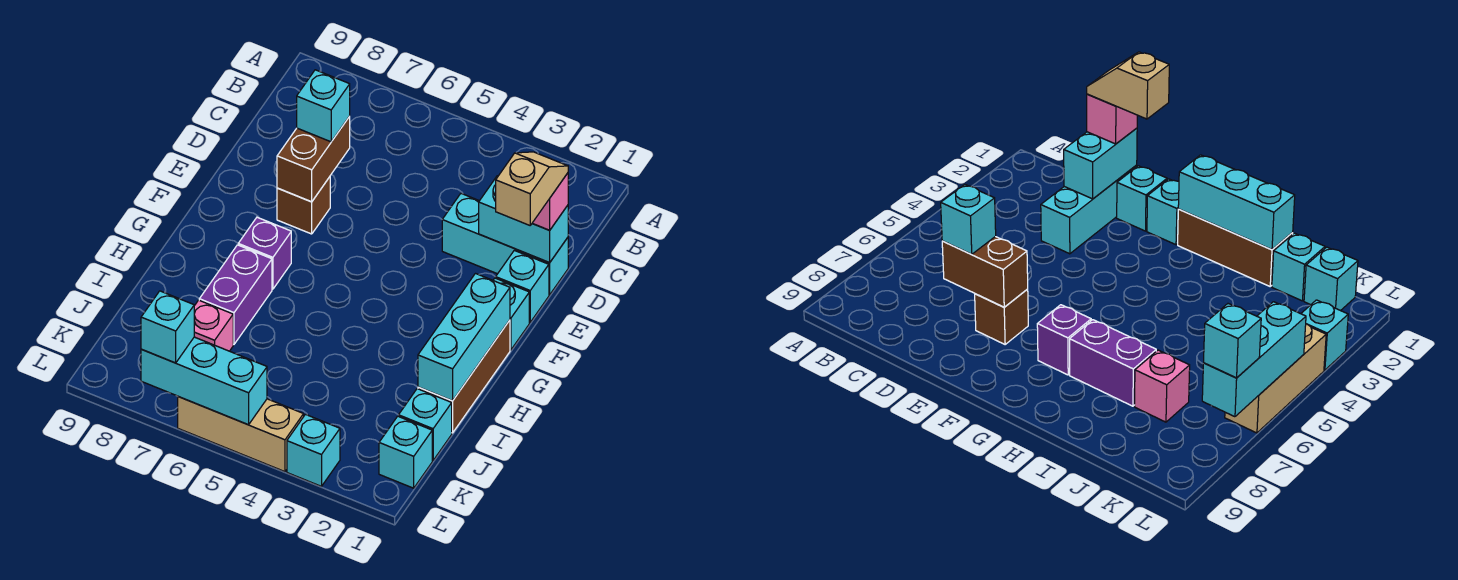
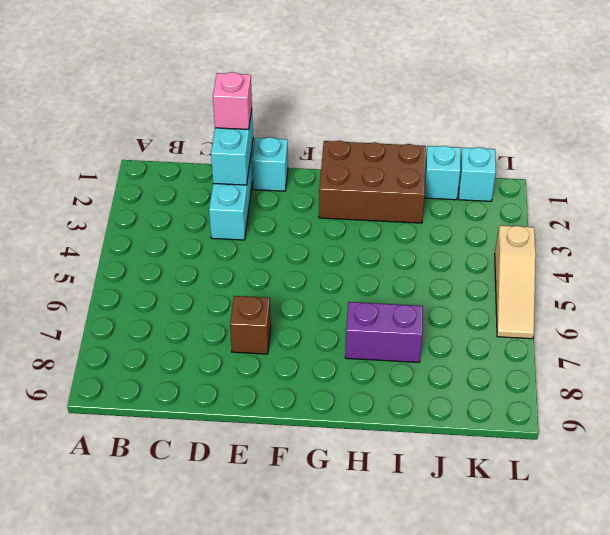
brown 2x3 brick [319,141,426,223] -> brown 1x3 brick [418,320,510,433]
tan 1x3 slope [495,225,536,339] -> tan 1x3 brick [178,397,304,472]
none -> cyan 1x1 brick [493,278,529,350]
none -> purple 1x1 brick [238,217,291,289]
none -> pink 1x1 brick [194,300,233,351]

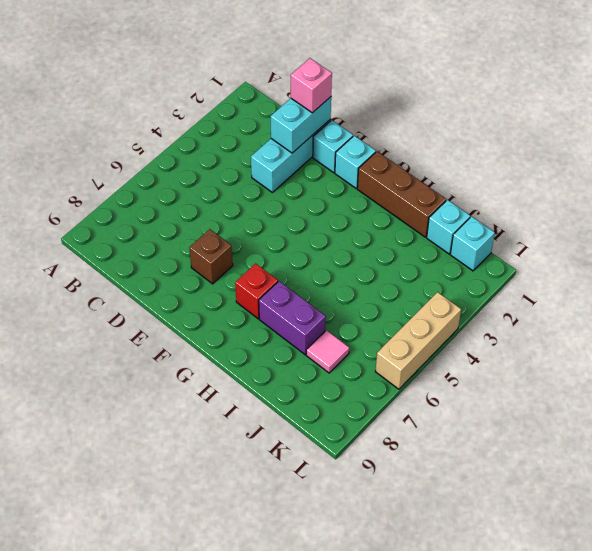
red 1x1 brick [235,264,278,319] -> purple 1x1 brick [238,217,291,289]
pink 1x1 tile [306,330,349,373] -> pink 1x1 brick [194,300,233,351]
none -> cyan 1x1 brick [287,414,340,486]
none -> brown 1x2 brick [277,117,350,202]
none -> cyan 1x3 brick [418,274,510,401]

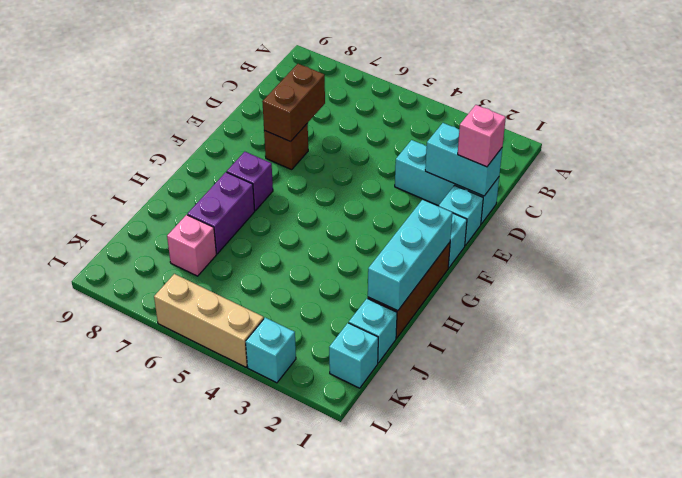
none -> cyan 1x3 brick [141,337,267,425]
none -> cyan 1x1 brick [297,70,350,142]
none -> cyan 1x1 brick [141,291,194,363]

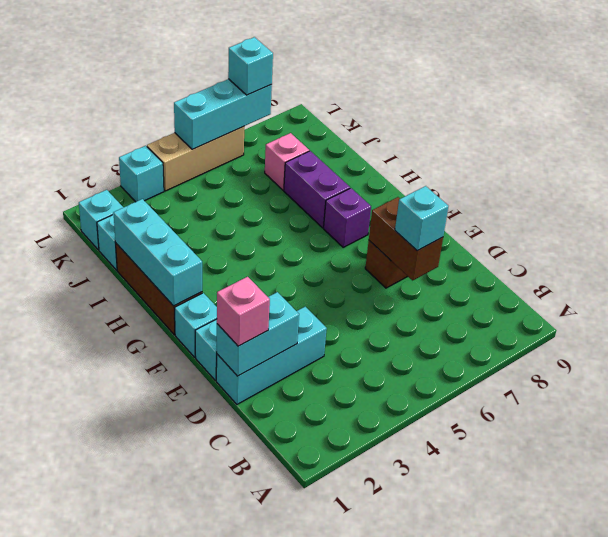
none -> tan 1x2 slope [496,152,568,225]

